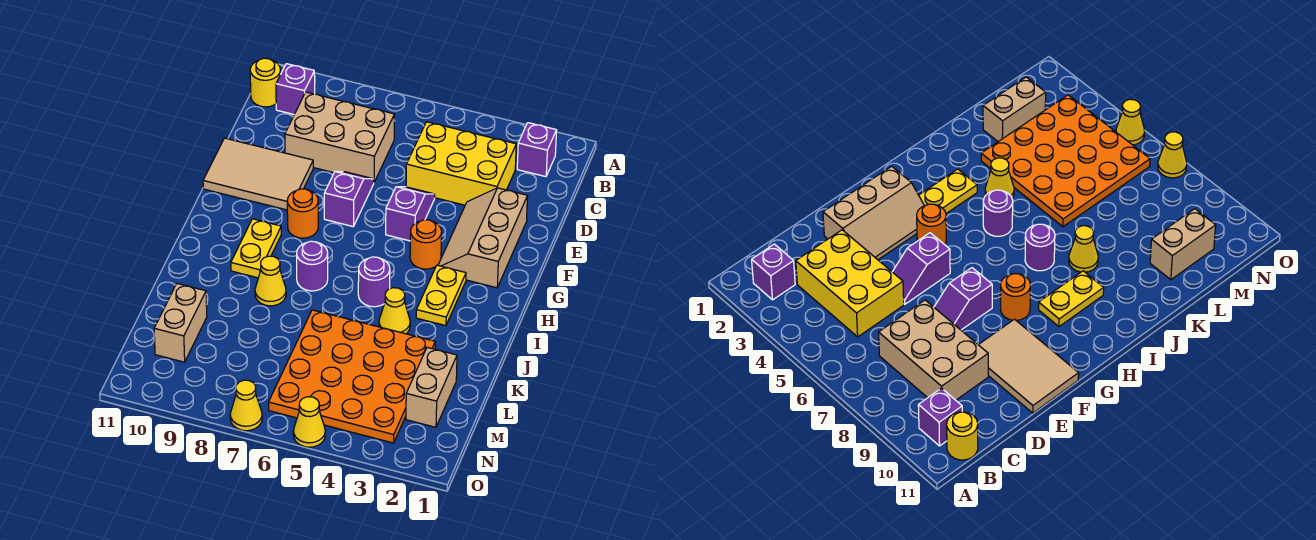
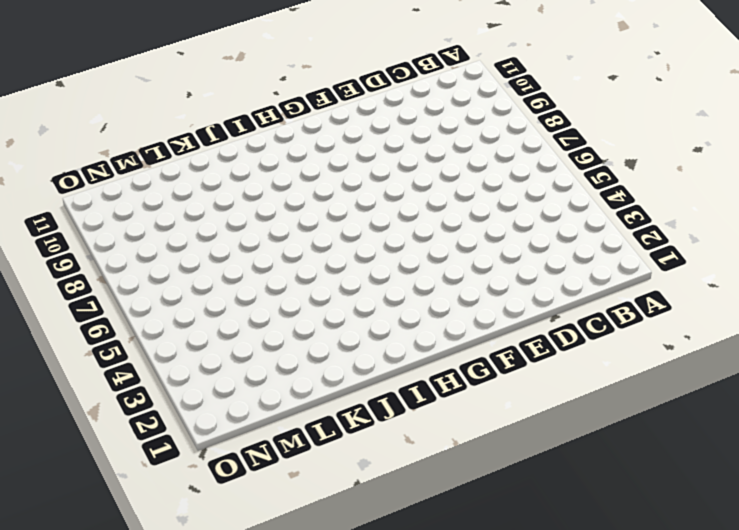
none -> purple 1x1 brick [517,123,557,177]
none -> purple 1x1 brick [276,64,315,114]
none -> yellow 1x1 round brick [250,58,280,107]

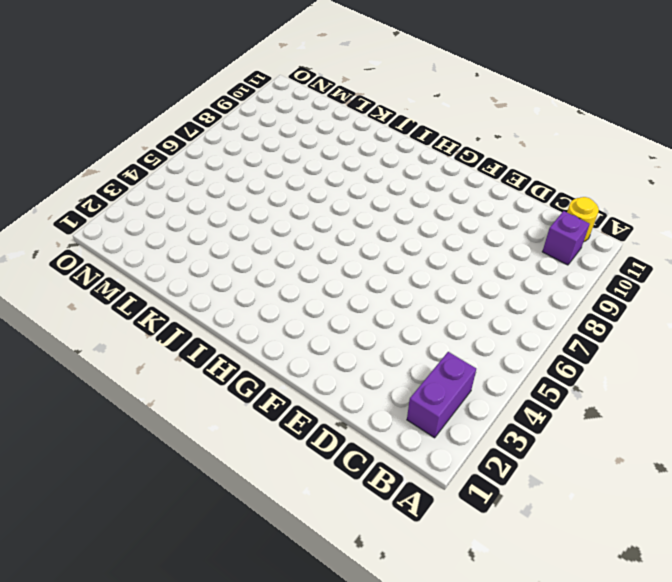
purple 1x2 brick [407,352,476,438] -> purple 1x1 brick [517,123,557,177]
none -> yellow 2x3 brick [406,122,516,205]
none -> tan 2x3 brick [285,92,394,182]
none -> tan 2x3 slope [438,188,528,288]

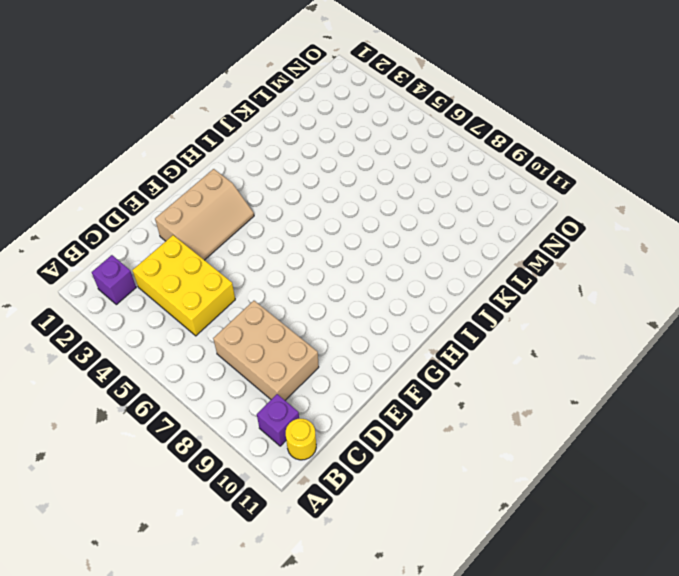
none -> purple 1x2 slope [386,187,435,241]
none -> purple 1x2 slope [324,171,374,226]
none -> tan 2x3 tile [203,138,313,210]

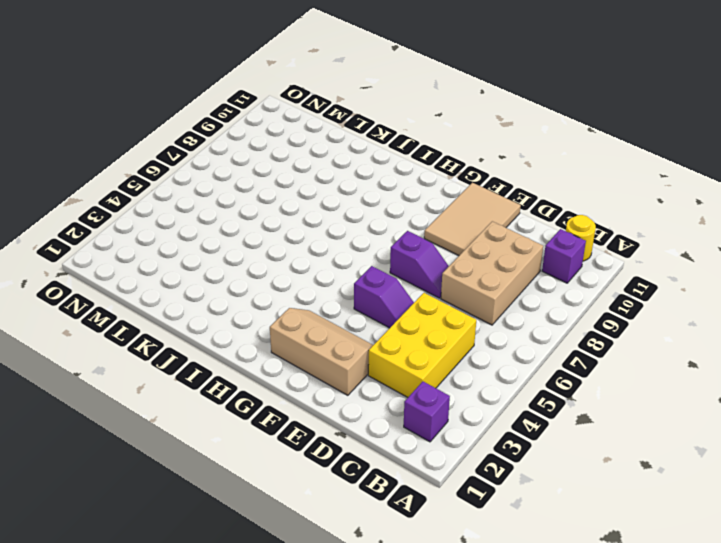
none -> orange 1x1 round brick [410,220,442,269]
none -> orange 1x1 round brick [287,189,318,238]
none -> yellow 1x2 plate [416,265,466,326]

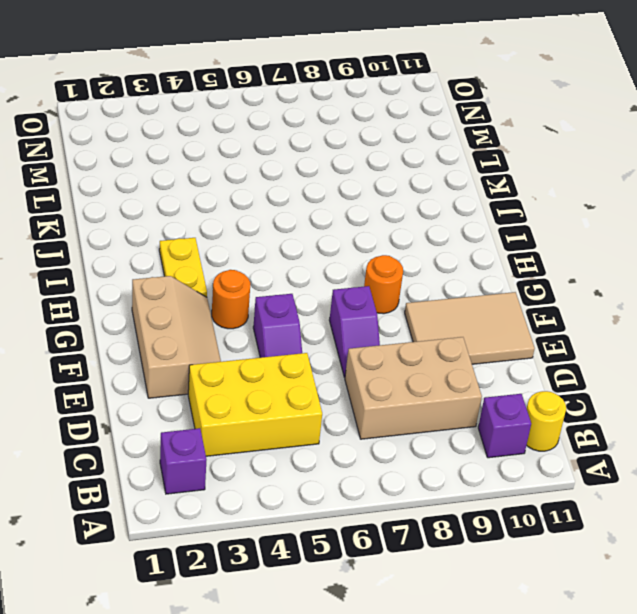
none -> yellow 1x2 plate [231,219,281,278]
none -> purple 1x1 round brick [358,257,390,307]
none -> purple 1x1 round brick [297,241,328,291]

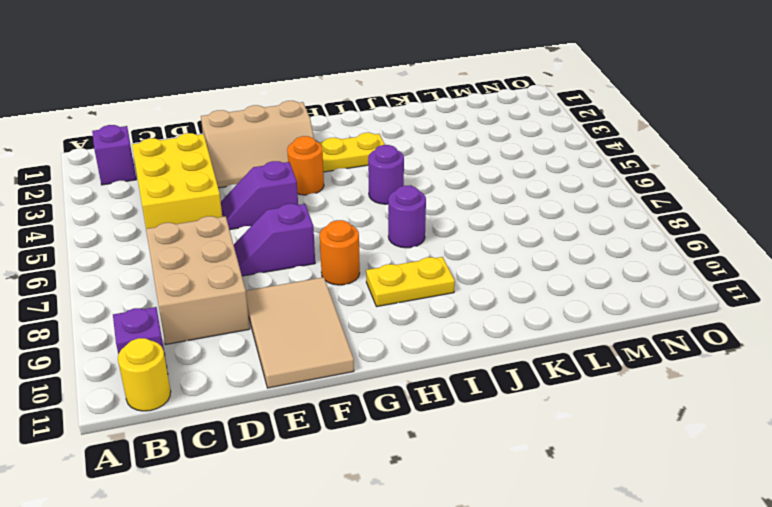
none -> yellow 1x1 cone [379,288,410,334]
none -> yellow 1x1 cone [255,256,286,306]
none -> orange 4x4 plate [269,310,435,443]

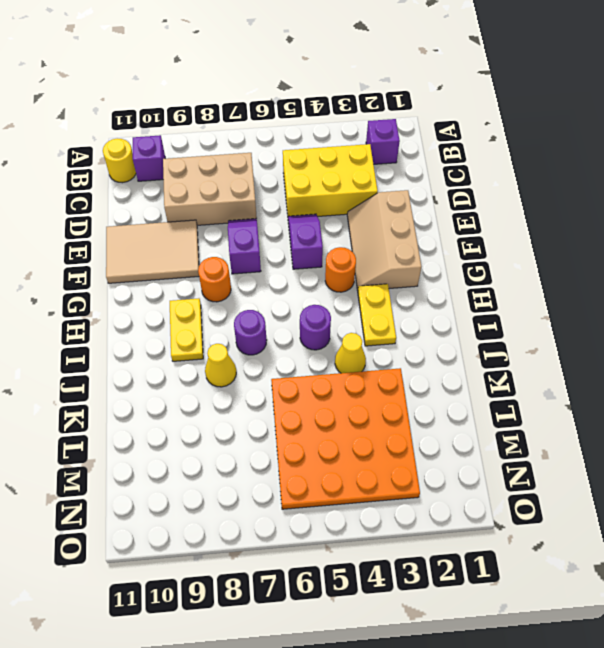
none -> tan 1x2 brick [406,347,457,427]
none -> tan 1x2 brick [154,284,207,362]
none -> yellow 1x1 cone [293,397,325,447]

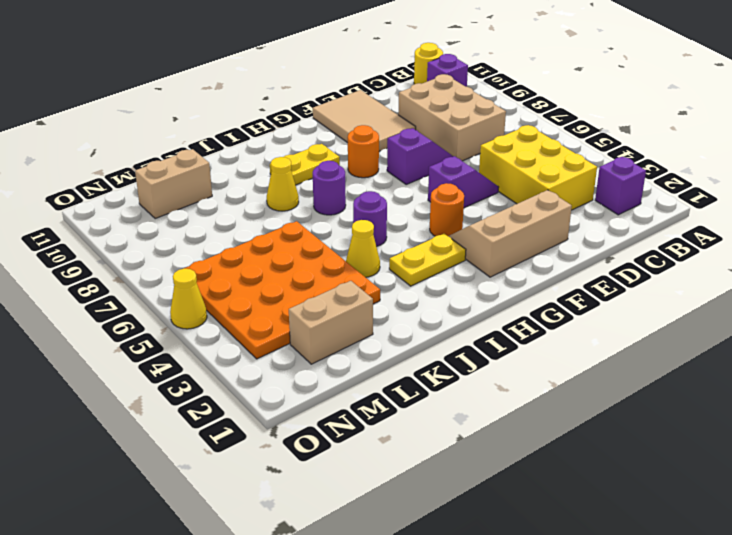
none -> yellow 1x1 cone [230,380,262,431]

